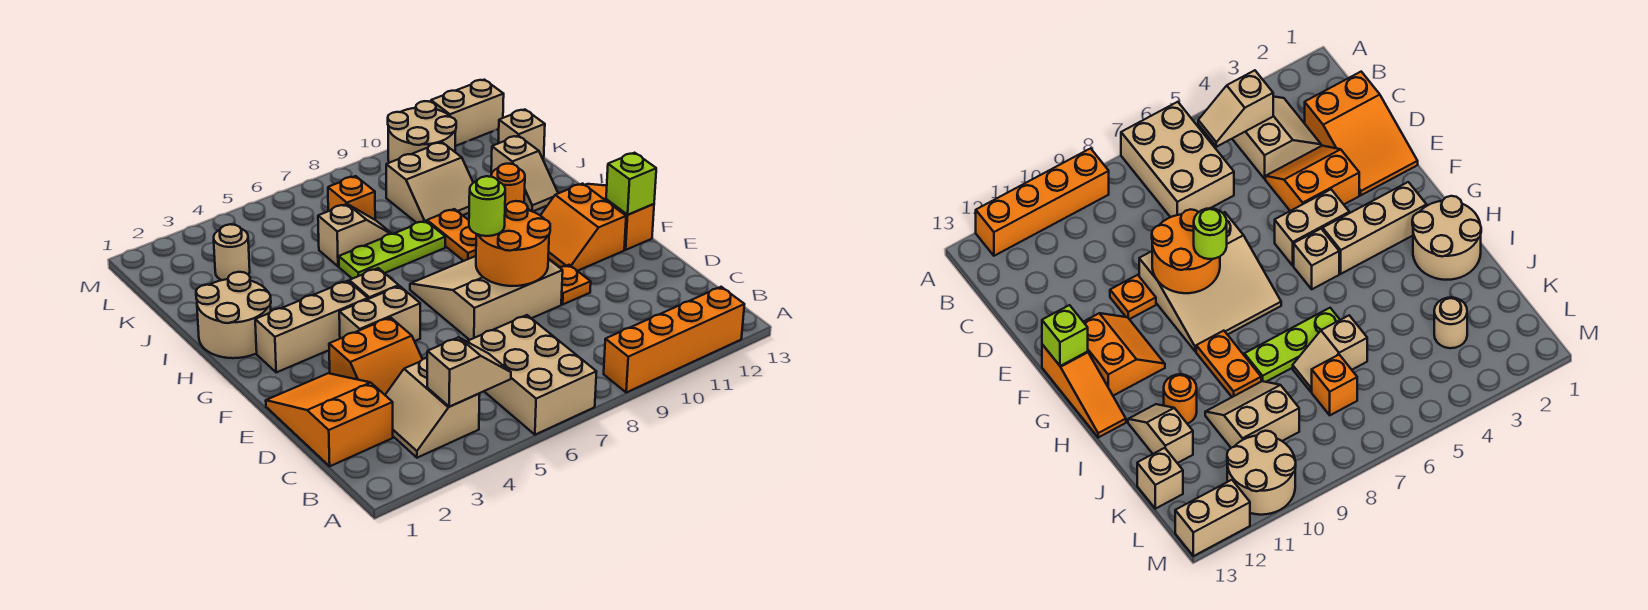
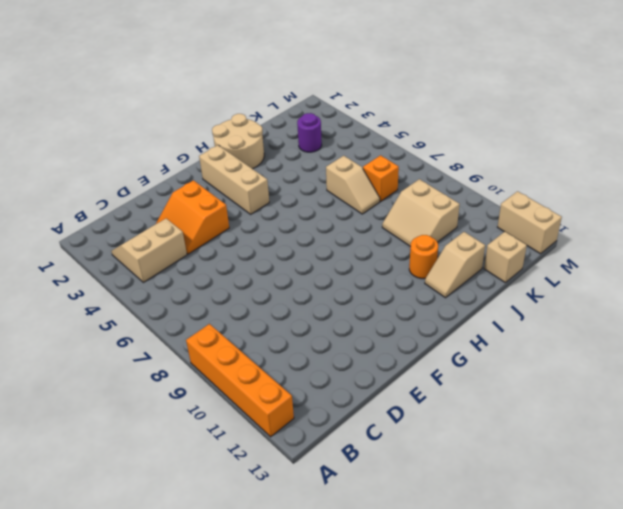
purple 1x1 round brick [297,113,322,152] -> tan 1x1 round brick [214,224,250,280]
none -> tan 2x3 brick [467,315,597,435]
none -> orange 2x3 slope [266,373,393,466]
none -> tan 3x3 slope [410,256,563,340]

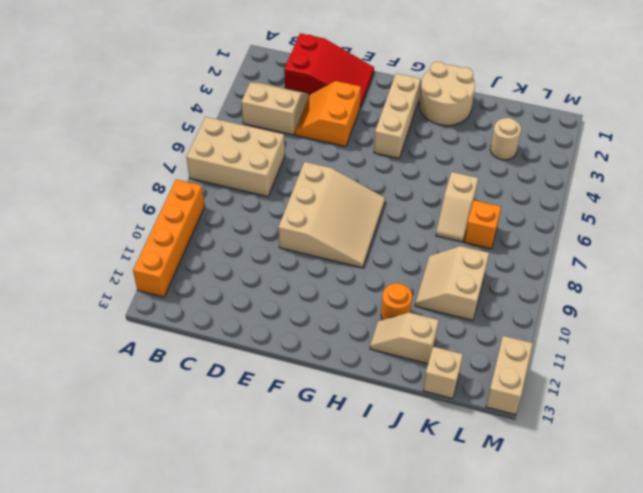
red 2x3 slope [284,33,374,107] -> orange 2x3 slope [266,373,393,466]
none -> orange 1x1 plate [559,265,591,304]
none -> tan 1x2 brick [339,286,420,341]
none -> orange 2x2 slope [540,184,626,271]

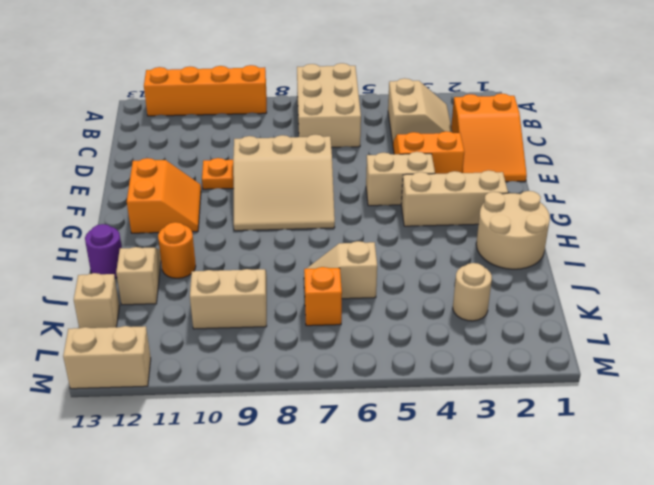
purple 1x1 round brick [85,224,122,278] -> none
none -> orange 1x3 slope [585,184,654,250]
none -> tan 1x1 brick [349,268,399,299]
none -> orange 1x2 plate [427,209,476,261]

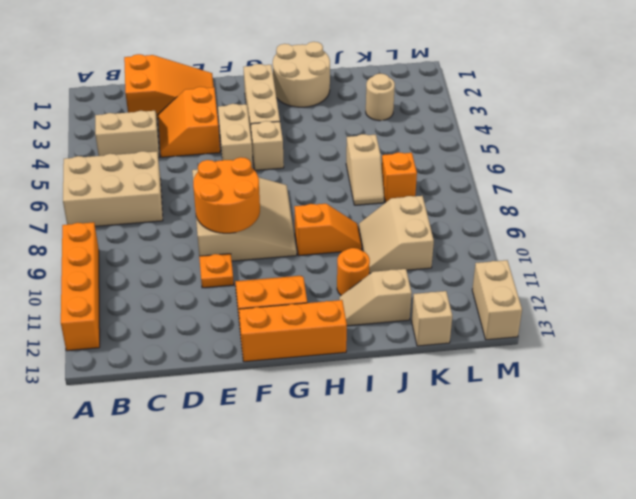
orange 1x3 brick [239,300,347,362] -> orange 1x3 slope [585,184,654,250]
orange 1x2 slope [294,204,362,256] -> orange 1x2 plate [427,209,476,261]
none -> lime 1x3 plate [339,221,445,279]
none -> tan 2x2 round brick [388,101,456,163]
none -> tan 1x2 slope [427,337,511,407]

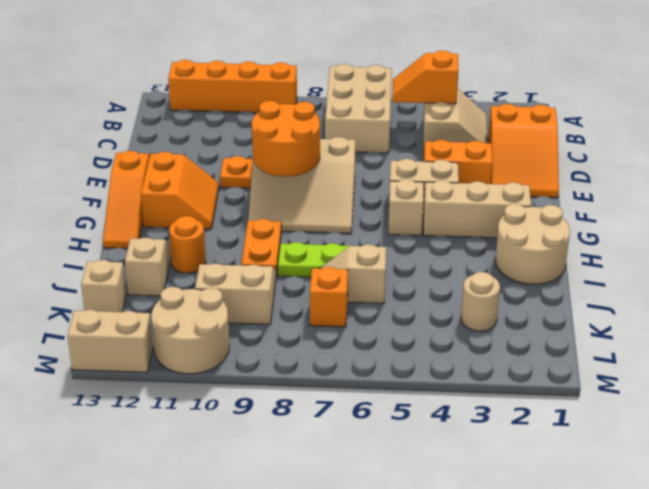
orange 1x2 slope [392,51,458,104] -> tan 1x2 slope [427,337,511,407]
none -> lime 1x1 brick [606,153,656,215]
none -> lime 1x1 round brick [469,176,505,236]

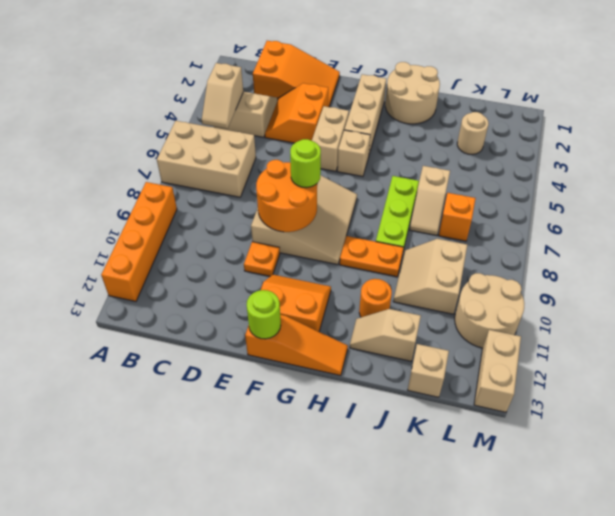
lime 1x1 round brick [247,290,281,339] -> lime 1x1 brick [606,153,656,215]

